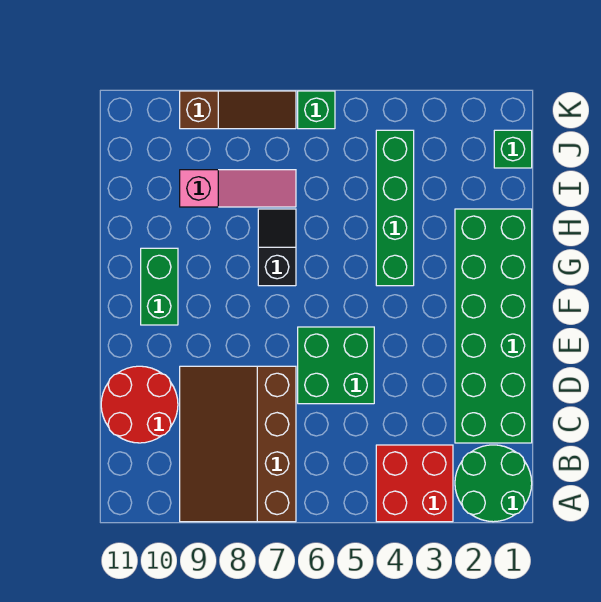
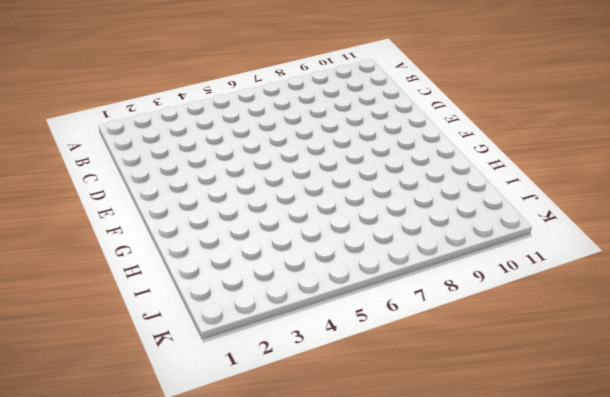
none -> green 2x2 round brick [455,445,532,522]
none -> red 2x2 brick [376,445,453,522]
none -> brown 3x4 slope [180,366,296,522]

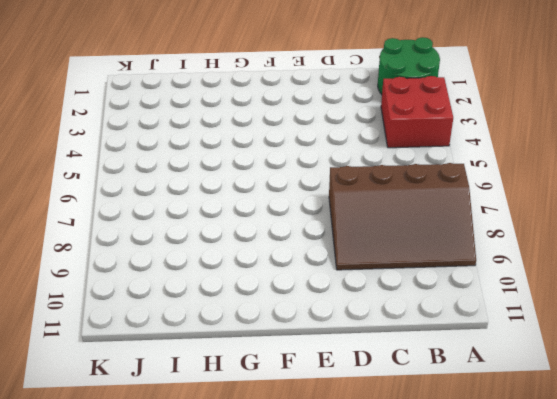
none -> green 2x6 brick [455,209,532,443]
none -> red 2x2 round brick [101,366,178,443]
none -> green 2x2 brick [298,327,374,404]

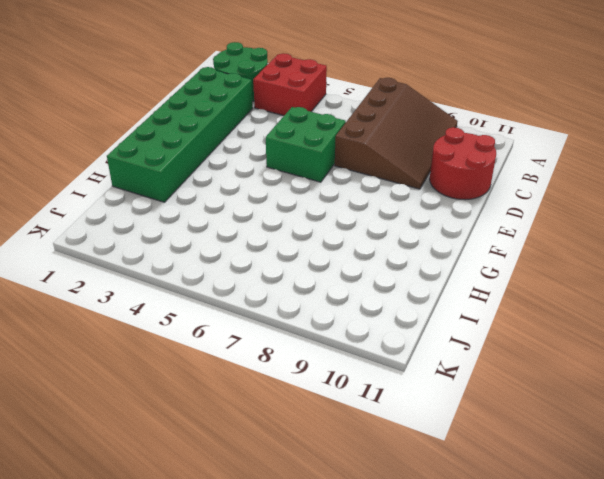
none -> green 1x2 brick [141,248,178,325]
none -> green 1x4 brick [376,130,414,286]
none -> black 1x2 slope [258,209,296,286]

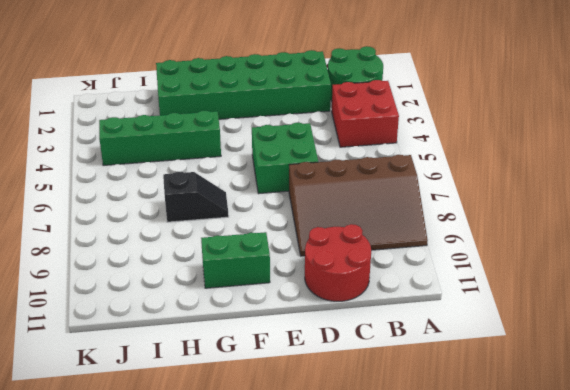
black 1x2 slope [163,172,229,222] -> black 1x2 slope turned to [258,209,296,286]
none -> pink 1x3 slope [180,170,296,207]
none -> green 1x1 brick [494,130,532,168]
none -> green 1x1 brick [298,91,335,129]

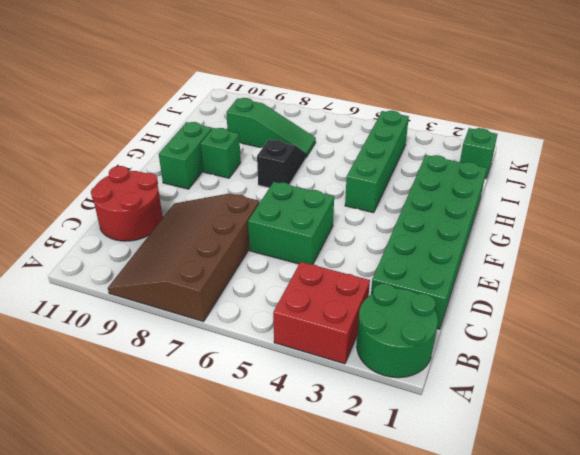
green 1x1 brick [201,128,241,178] -> green 1x1 brick moved to [298,91,335,129]
green 1x3 slope [226,98,316,157] -> pink 1x3 slope [180,170,296,207]
none -> brown 1x3 slope [180,91,296,129]

